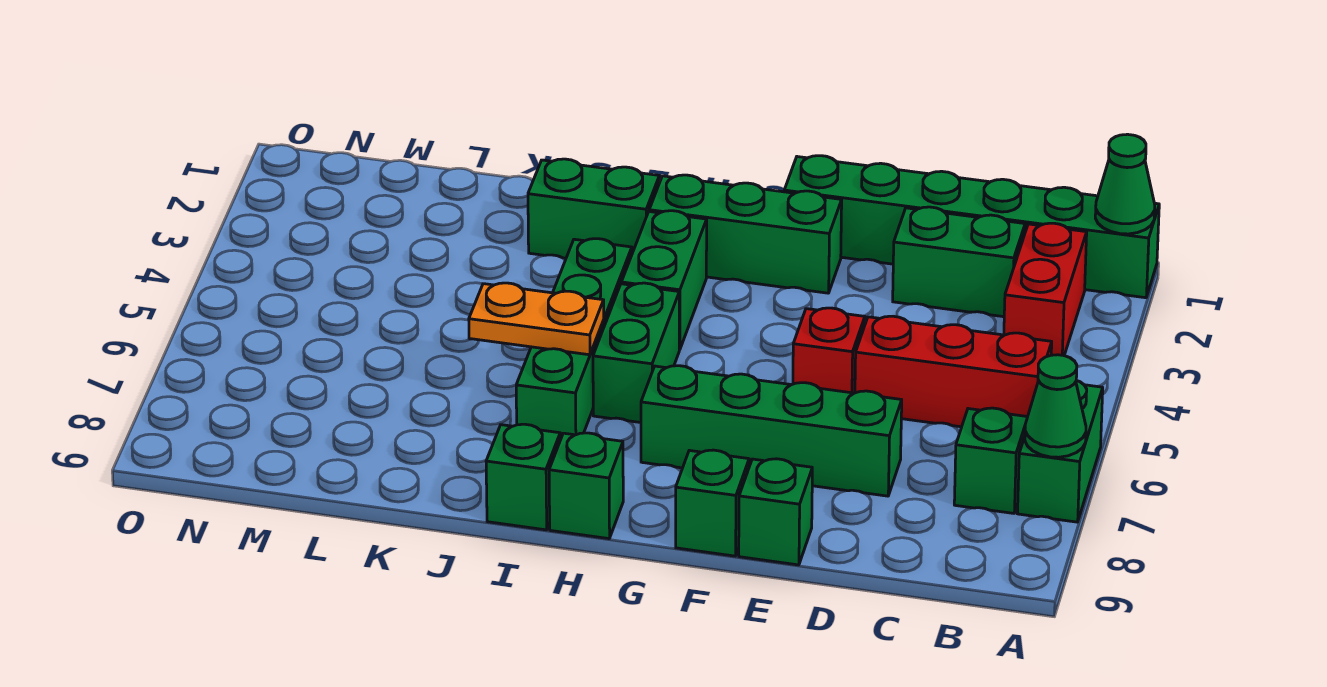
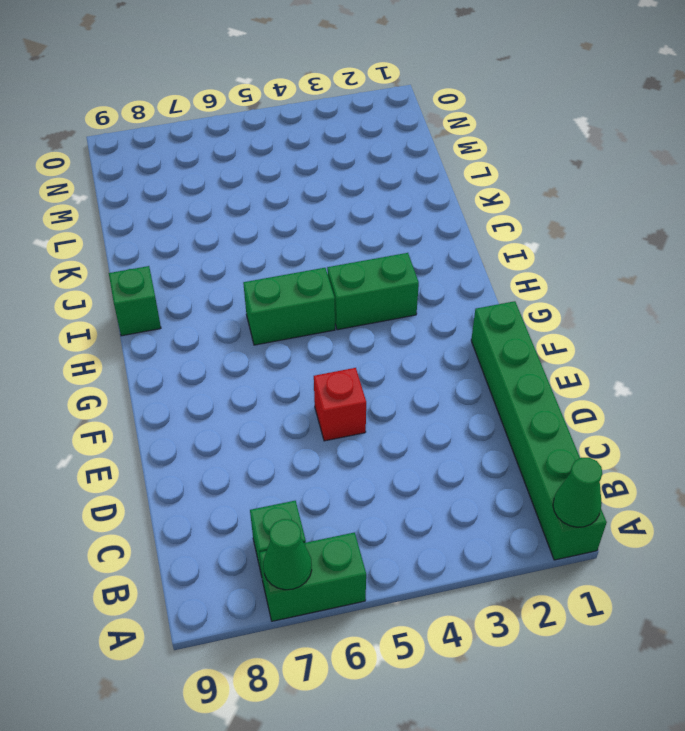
none -> red 1x2 brick [1004,223,1087,356]
none -> red 1x3 brick [855,316,1052,427]
none -> green 1x2 brick [893,207,1025,317]

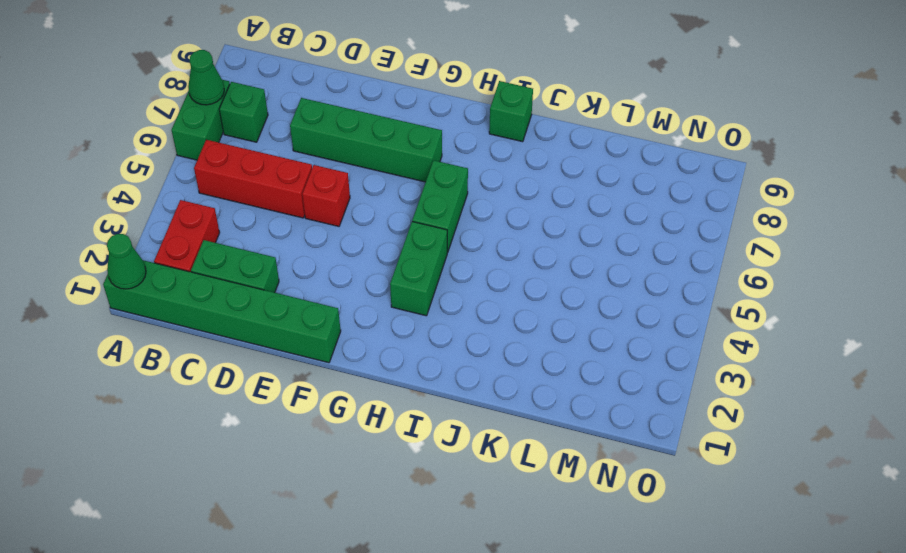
none -> green 1x1 brick [739,459,812,565]
none -> green 1x3 brick [649,175,842,293]
none -> green 1x1 brick [676,450,749,556]

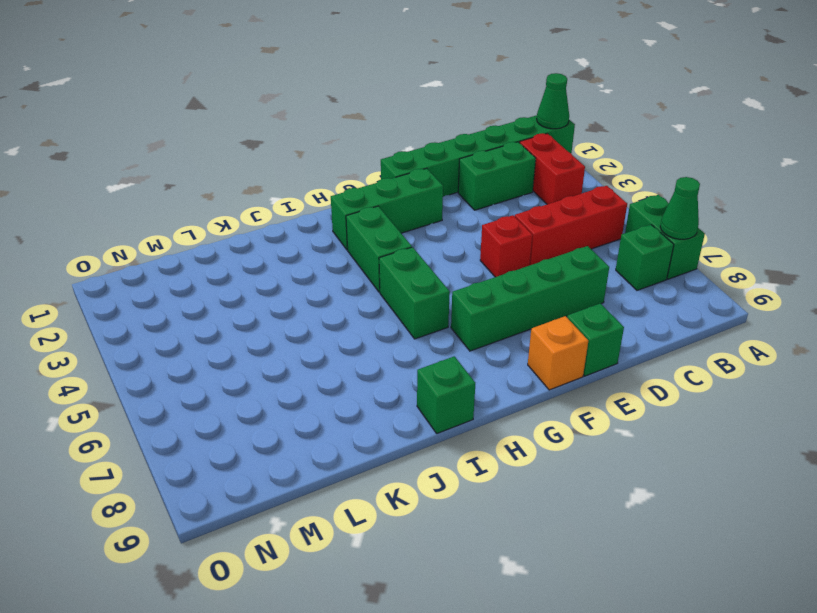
orange 1x1 brick [528,316,588,390] -> green 1x1 brick [676,450,749,556]
none -> green 1x1 brick [549,433,623,539]
none -> green 1x2 brick [528,159,659,258]
none -> green 1x4 brick [516,239,632,440]

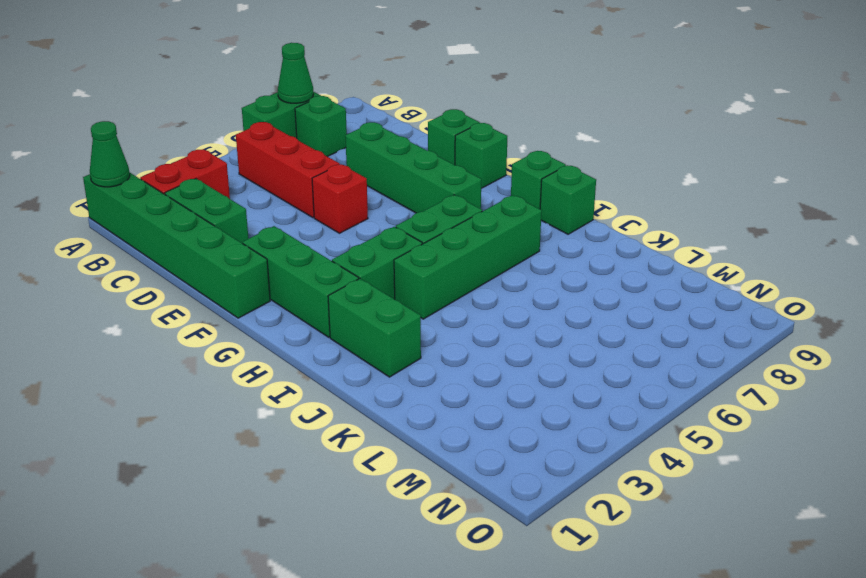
none -> orange 1x2 plate [469,283,604,355]

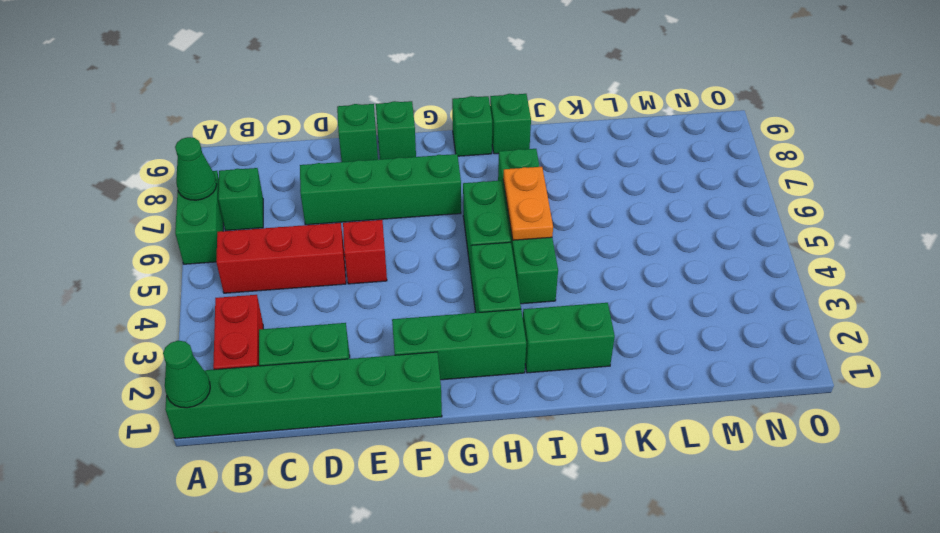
orange 1x2 plate [503,167,553,240] -> orange 1x2 plate turned to [469,283,604,355]

